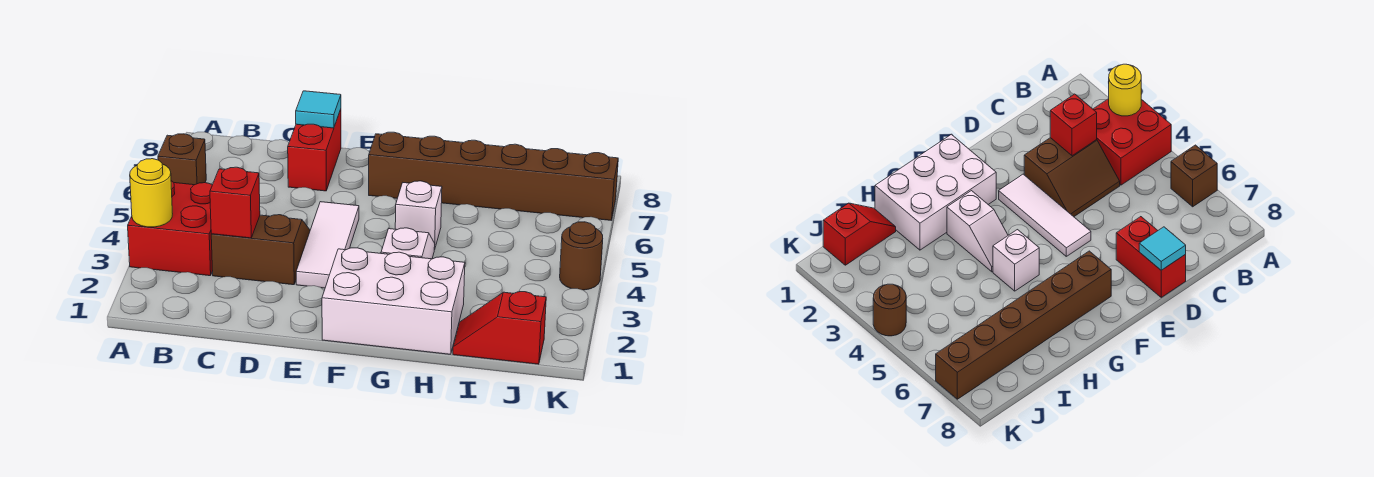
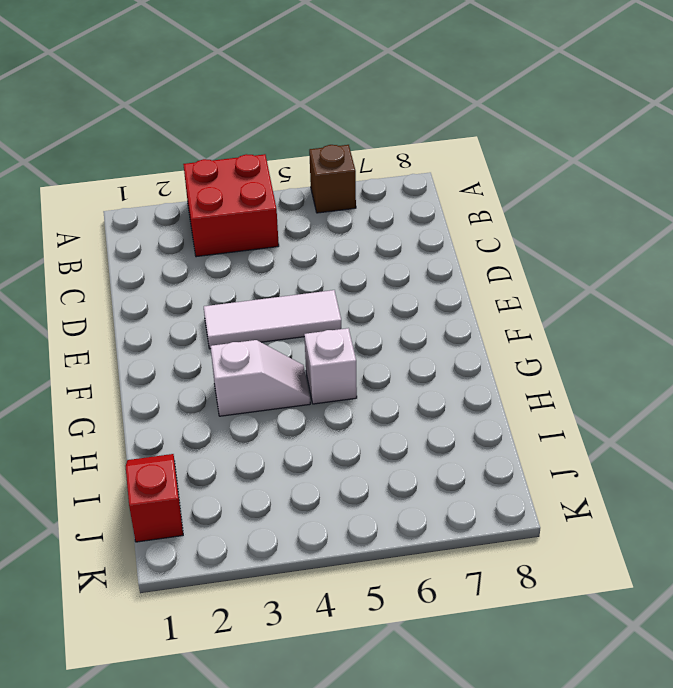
none -> brown 2x2 slope [211,215,310,285]
none -> red 1x2 brick [288,109,341,191]
none -> white 2x3 brick [322,248,465,354]

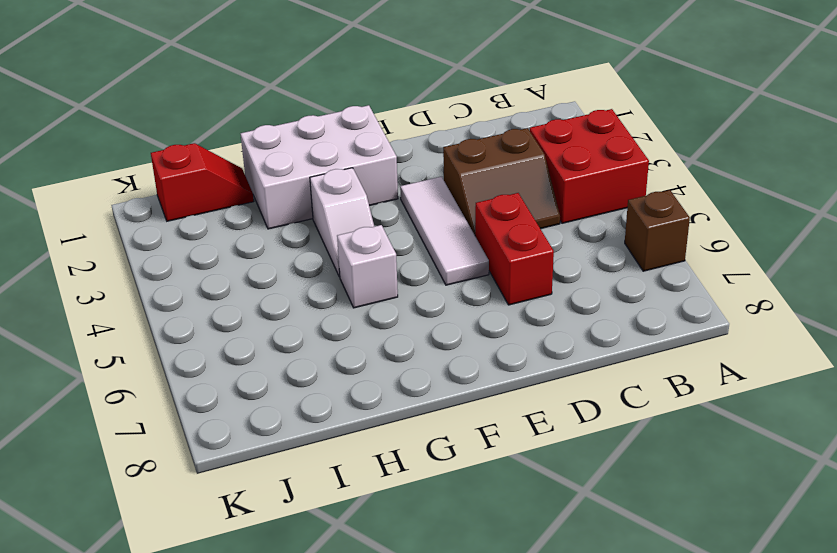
red 1x2 brick [475,193,554,305] -> red 1x2 brick moved to [288,109,341,191]
none -> brown 1x6 brick [369,132,618,220]
none -> brown 1x1 round brick [560,222,603,290]
none -> yellow 1x1 round brick [130,159,172,227]

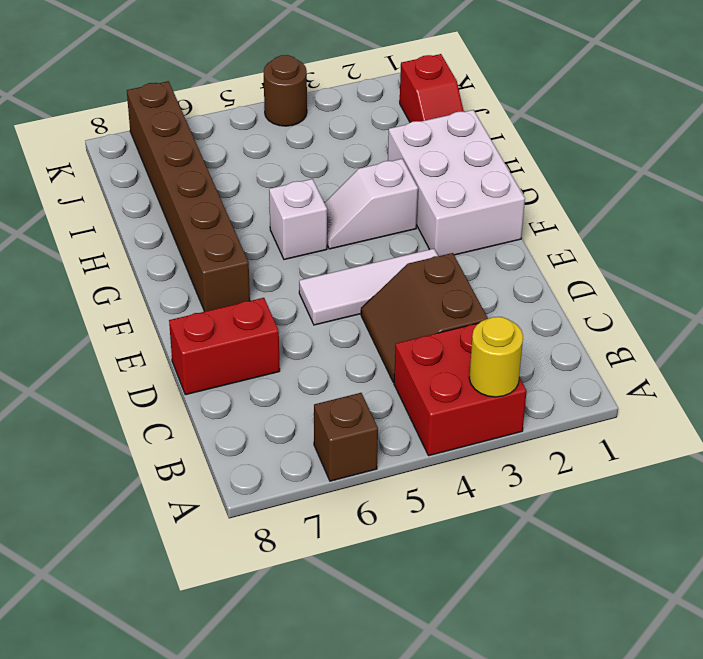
none -> red 1x1 brick [210,167,260,238]
none -> cyan 1x1 tile [296,91,341,128]

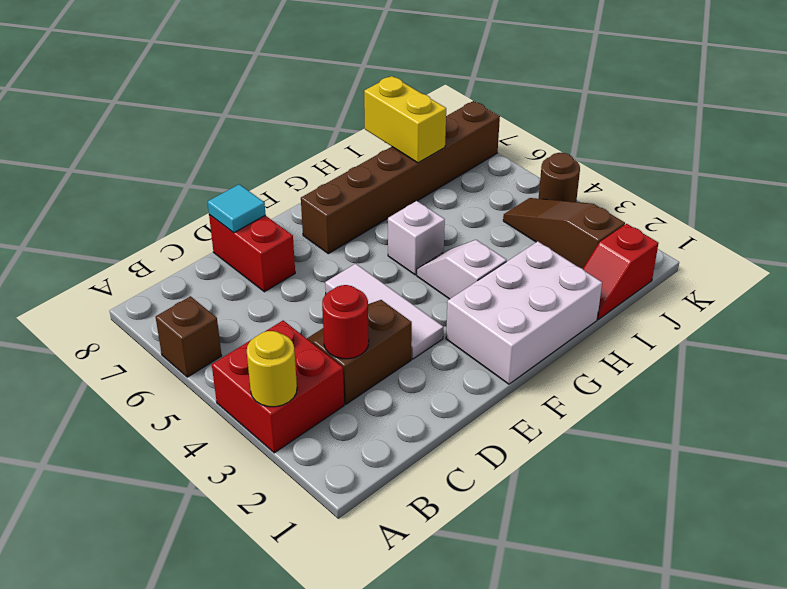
red 1x1 round brick [322,285,369,359] -> red 1x1 brick [210,167,260,238]
yellow 1x2 brick [364,76,446,163] -> none
brown 1x3 slope [503,198,625,269] -> none

